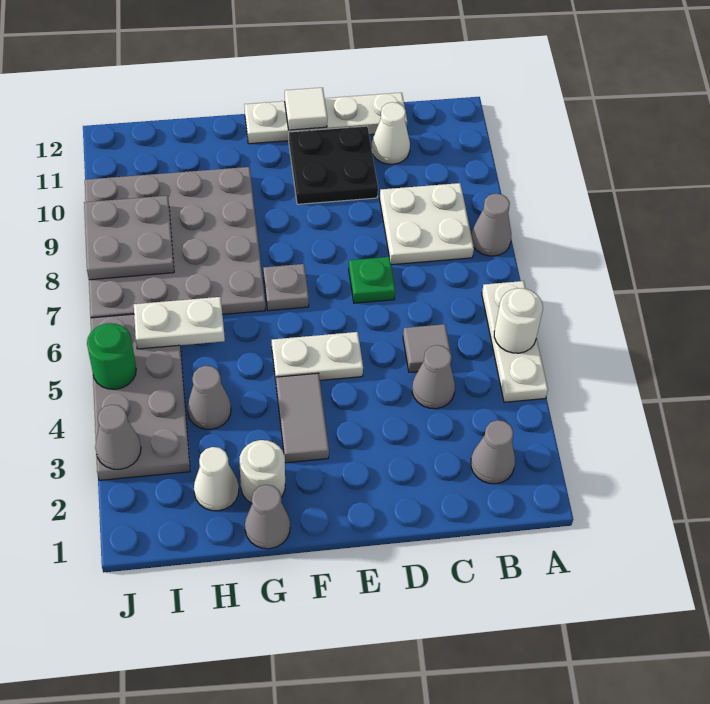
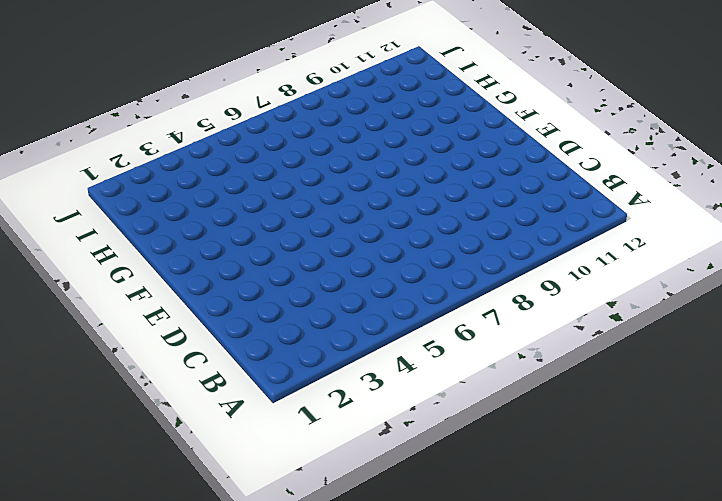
none -> white 1x3 plate [482,281,548,402]
none -> grey 1x1 cone [471,194,511,256]
none -> grey 1x1 cone [471,420,515,484]

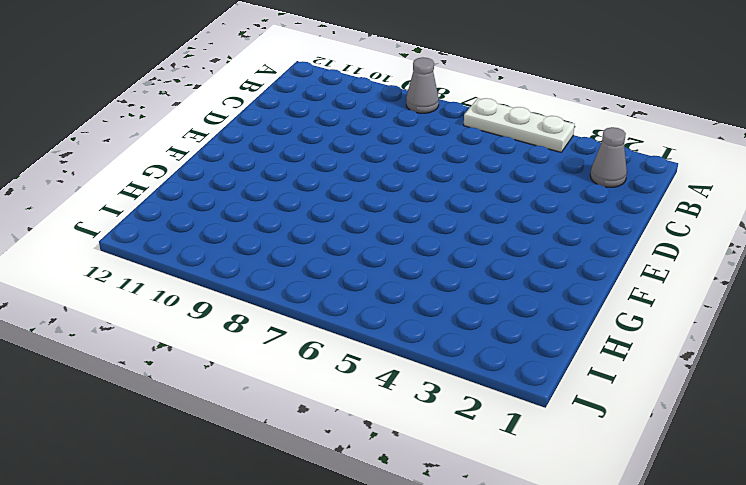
none -> white 2x2 plate [380,183,474,265]
none -> grey 1x1 cone [412,345,455,409]
none -> grey 1x1 tile [403,324,452,372]

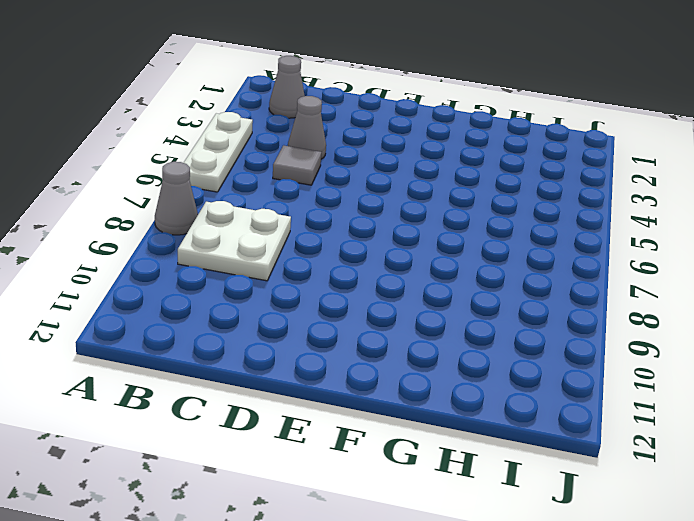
none -> white 1x1 cone [371,102,410,164]
none -> white 1x4 plate [244,93,407,144]
none -> green 1x1 plate [349,257,395,303]

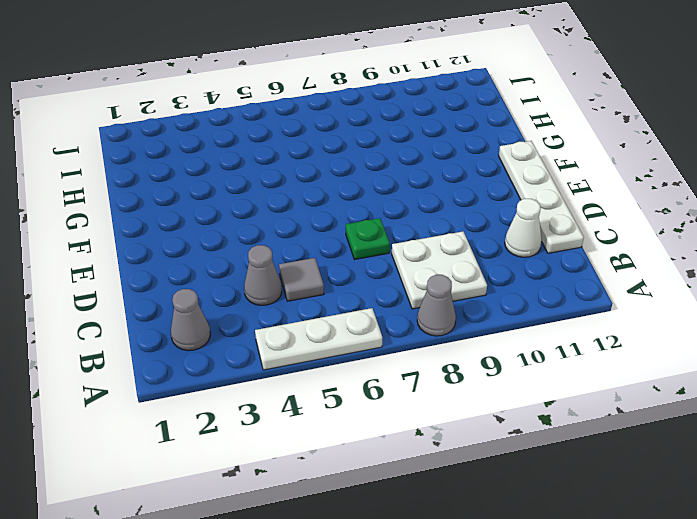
none -> black 2x2 plate [289,126,378,204]
none -> white 1x2 plate [272,332,363,380]
none -> grey 1x2 tile [276,373,329,463]

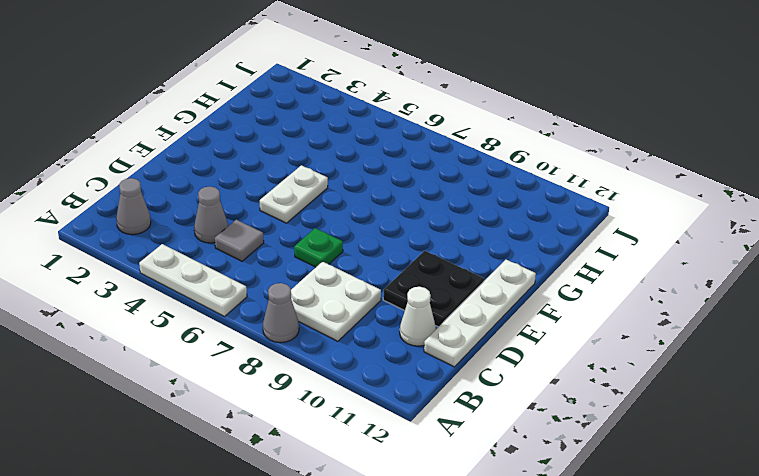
none -> grey 1x2 tile [276,373,329,463]
none -> grey 1x1 plate [263,264,309,311]
none -> grey 1x1 cone [245,485,290,549]

